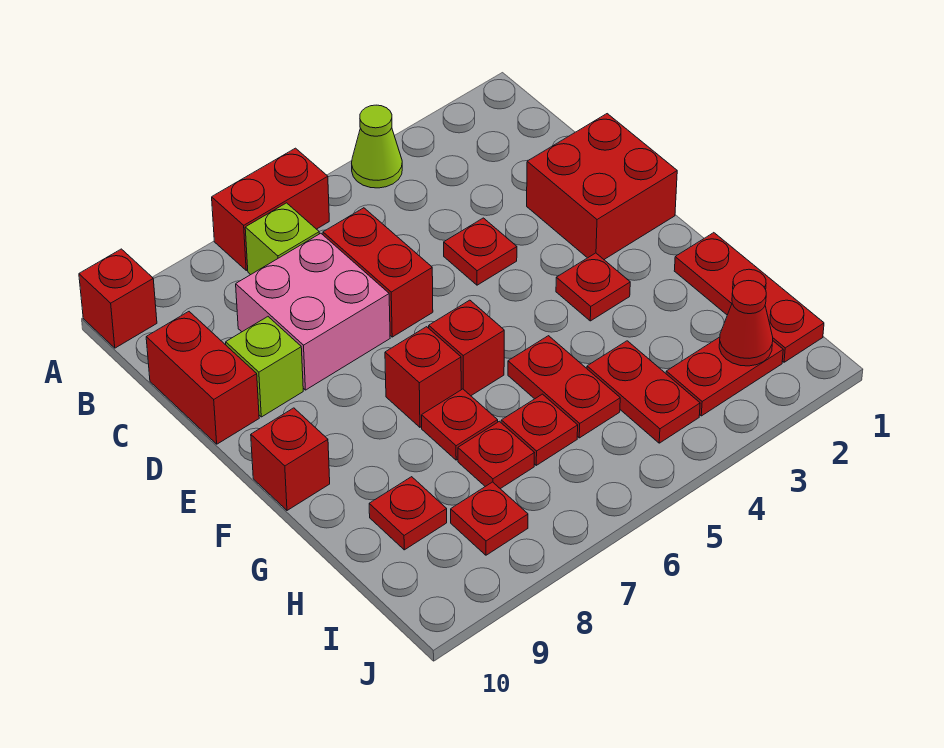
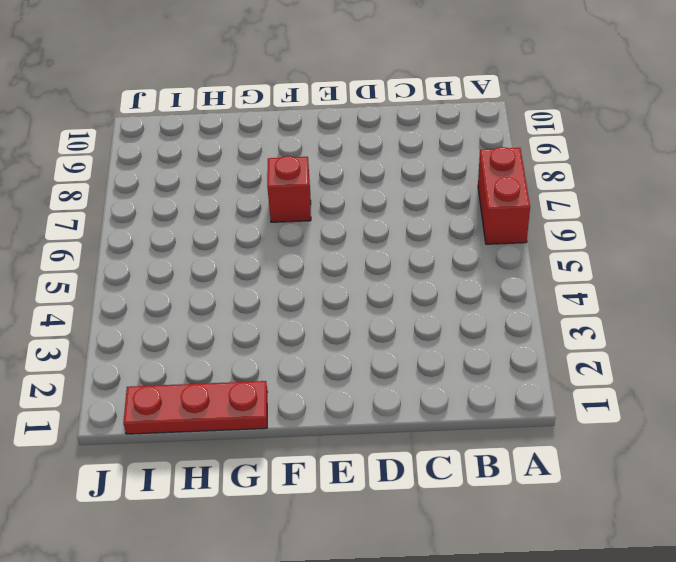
none -> lime 1x1 cone [352,105,402,188]
none -> red 1x1 brick [79,249,157,348]
none -> lime 1x1 brick [245,203,319,275]

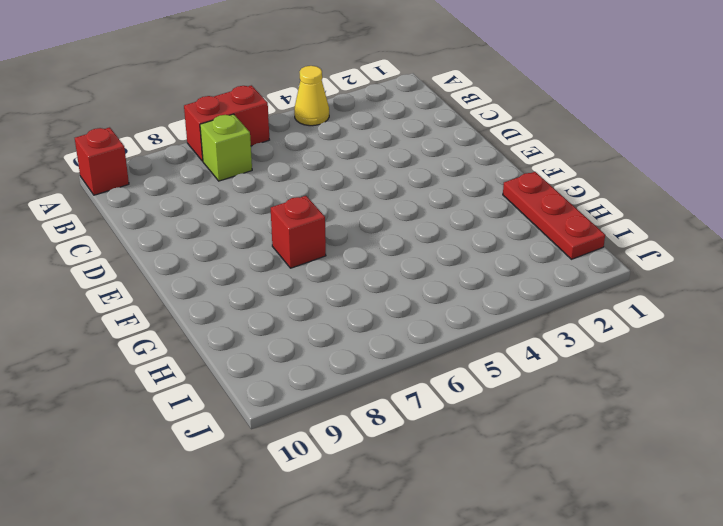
yellow 1x1 cone [294,66,329,126] -> lime 1x1 cone [352,105,402,188]
none -> red 1x2 brick [323,208,433,337]
none -> pink 2x2 brick [236,233,390,390]
none -> red 1x2 brick [146,312,259,444]

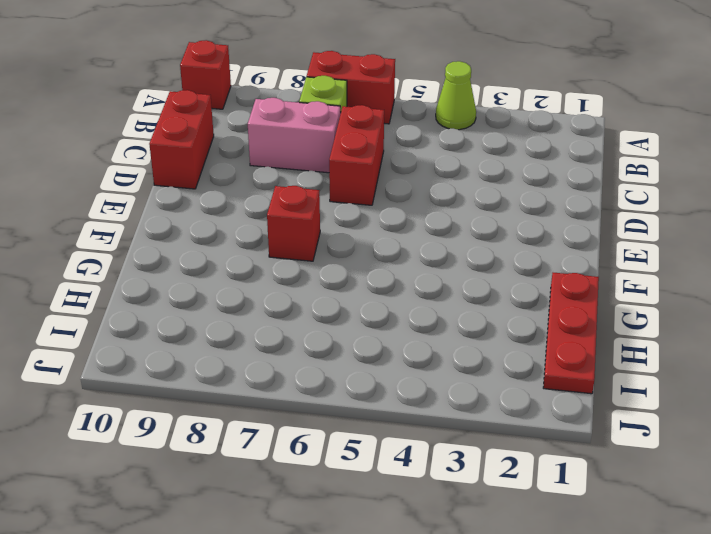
pink 1x2 brick [248,98,341,173] -> pink 2x2 brick [236,233,390,390]
none -> red 2x2 brick [527,114,677,259]
none -> red 1x1 plate [444,218,517,285]
none -> lime 1x1 brick [226,317,303,417]

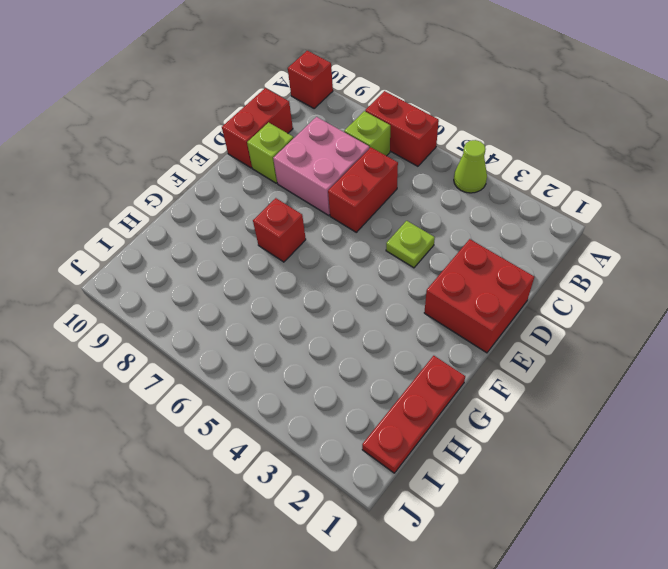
lime 1x1 plate [386,221,435,268] -> red 1x1 plate [444,218,517,285]
none -> red 1x1 plate [556,253,630,321]
none -> red 1x1 brick [429,300,504,396]
none -> red 1x1 brick [251,408,330,510]

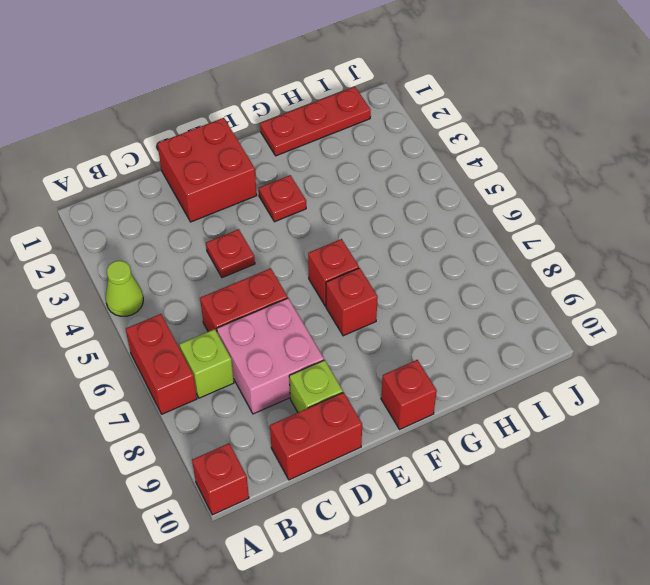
none -> red 1x2 plate [508,336,620,438]
none -> red 1x1 plate [422,389,498,460]
none -> red 1x2 plate [587,341,700,443]

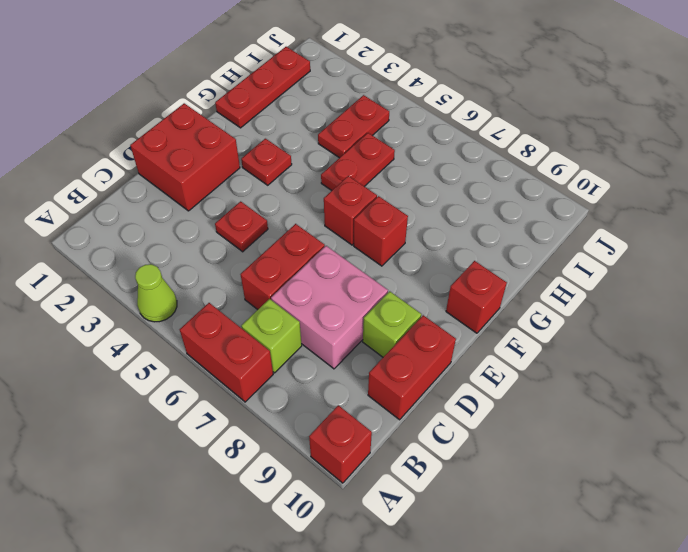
none -> red 1x1 plate [422,389,498,460]
none -> red 1x1 plate [501,394,578,465]
none -> red 1x1 plate [458,421,534,489]

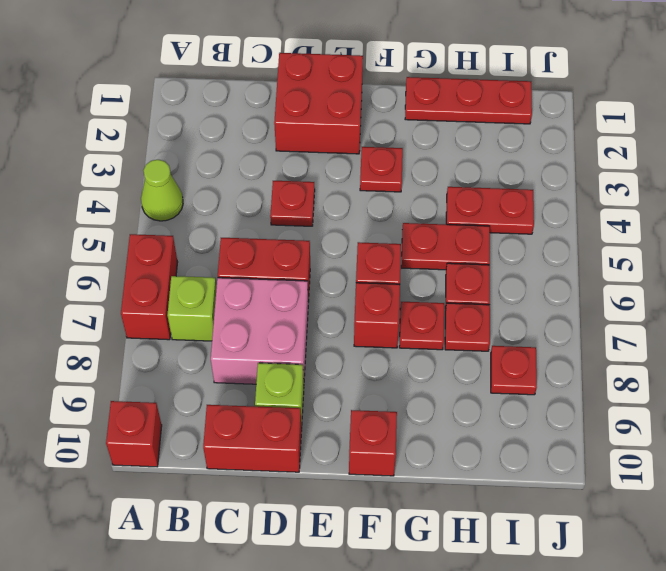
none -> red 1x1 plate [369,477,447,550]
none -> red 1x2 plate [666,337,783,416]
none -> red 1x1 cone [719,281,773,366]

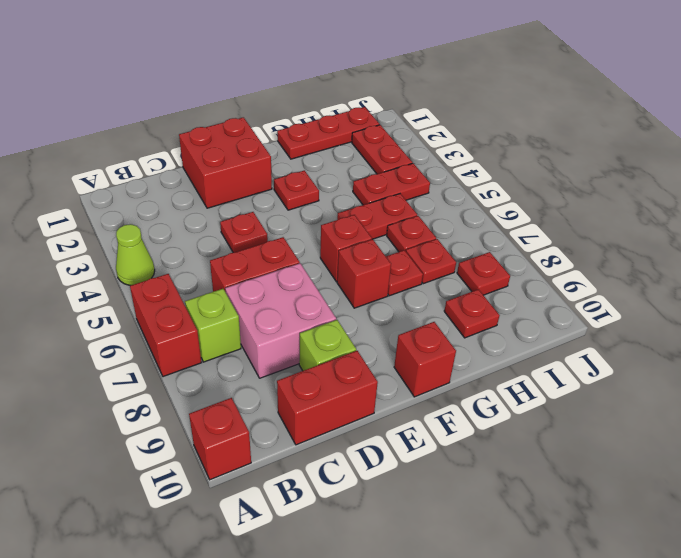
none -> red 1x1 cone [719,281,773,366]

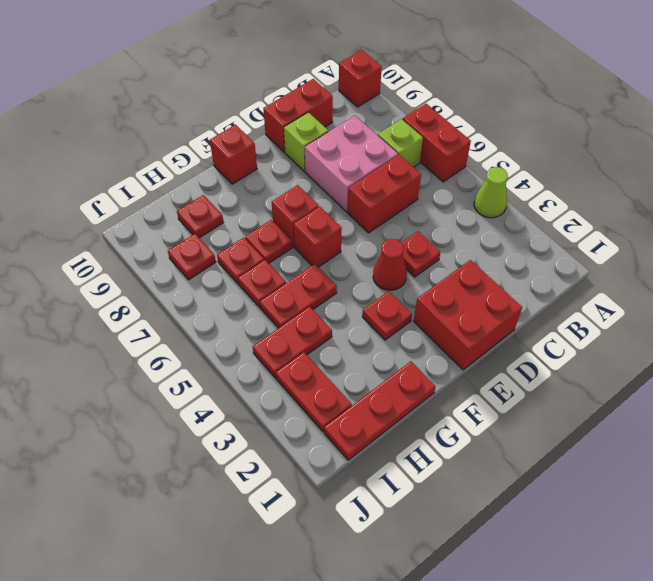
red 1x1 cone [373,239,407,290] -> red 1x1 cone moved to [719,281,773,366]

